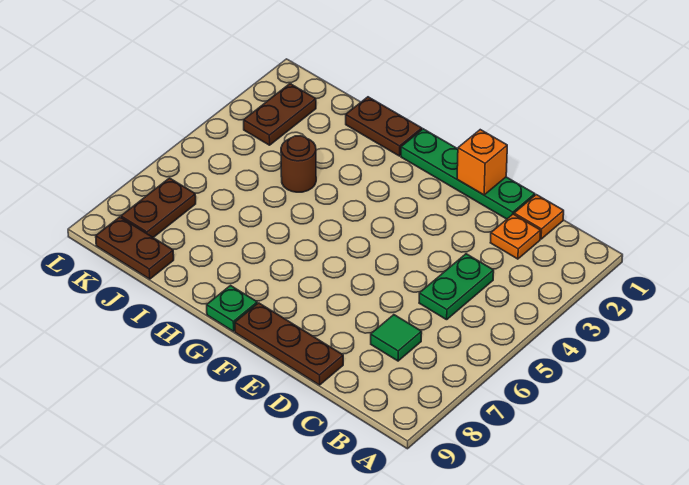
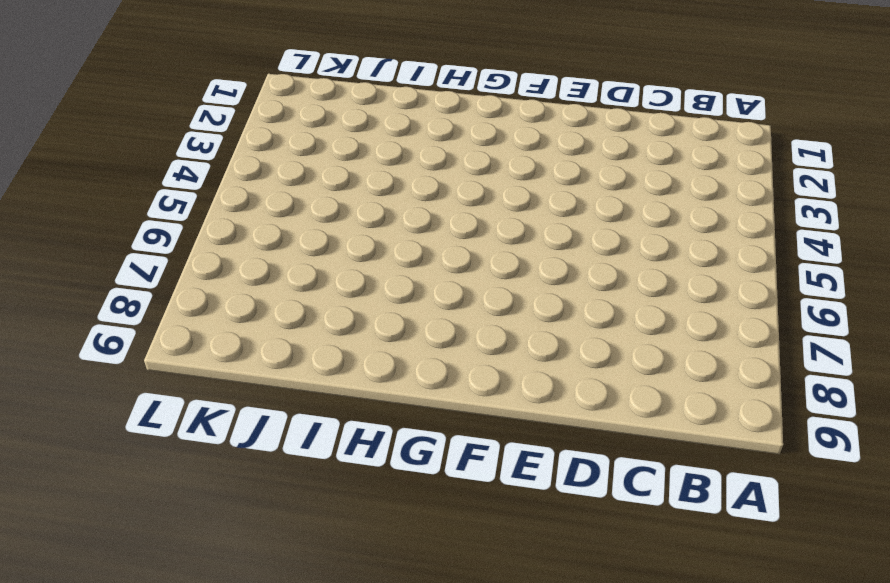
none -> orange 1x1 plate [514,195,564,239]
none -> orange 1x1 plate [490,214,541,259]
none -> green 1x2 plate [419,254,494,320]

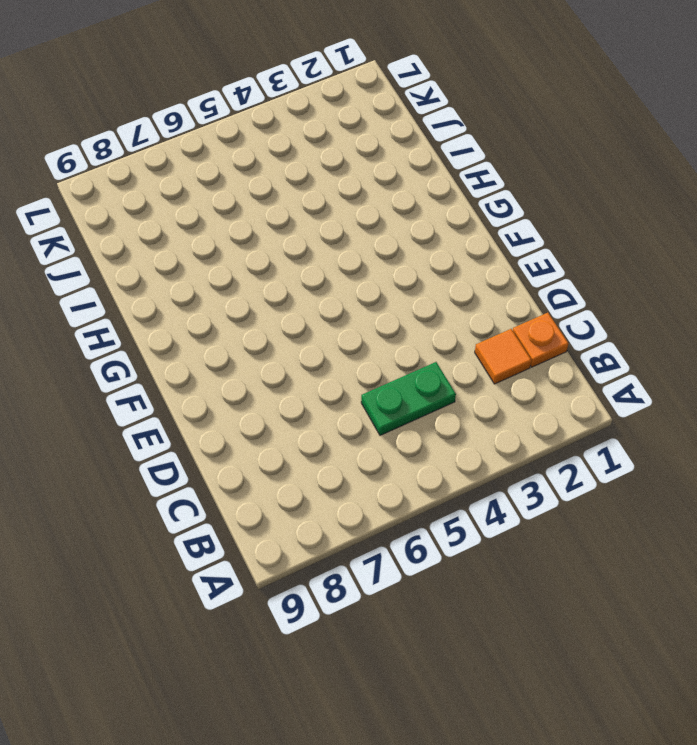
orange 1x1 tile [475,329,531,384] -> orange 1x1 plate [490,214,541,259]
none -> green 1x1 tile [371,315,422,361]
none -> green 1x4 plate [401,129,535,219]
none -> brown 1x3 plate [235,303,343,385]

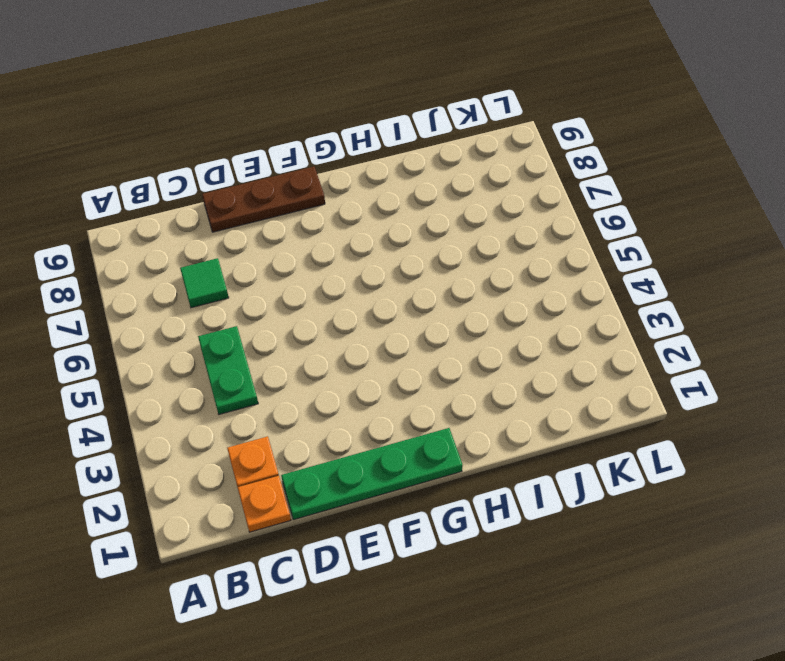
none -> green 1x1 plate [207,286,257,331]
none -> brown 1x2 plate [346,97,422,156]
none -> brown 1x1 round brick [281,136,316,192]

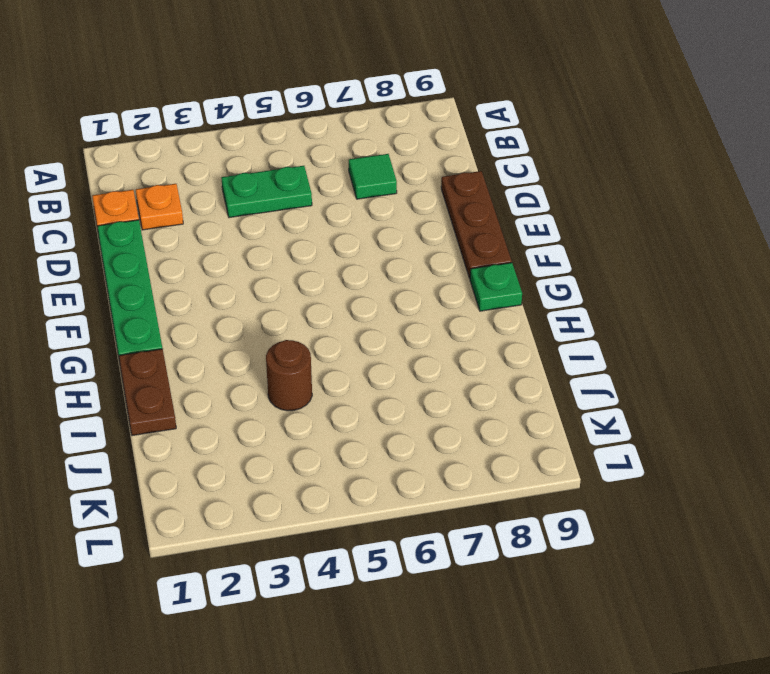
none -> brown 1x2 plate [96,217,174,279]
none -> brown 1x2 plate [244,84,316,145]
none -> brown 1x2 plate [121,178,196,238]

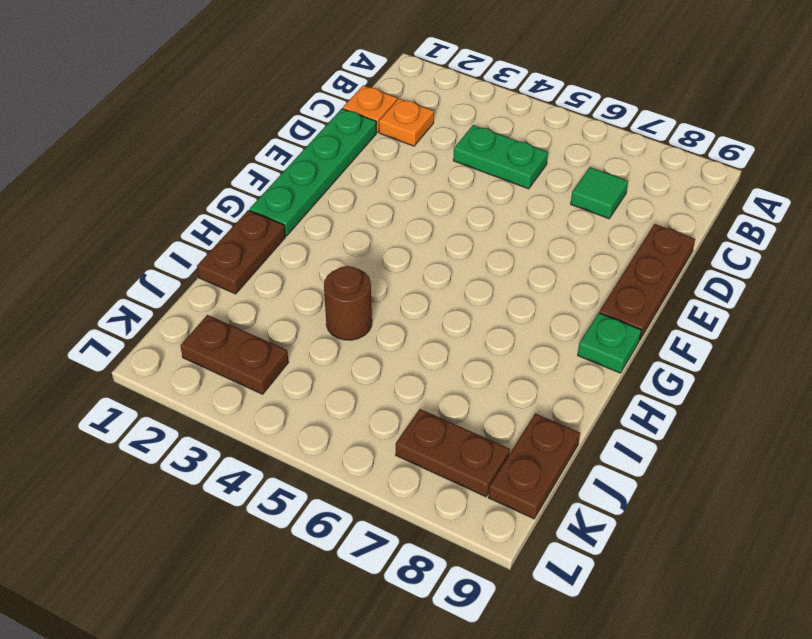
none -> orange 1x1 brick [457,130,507,195]

